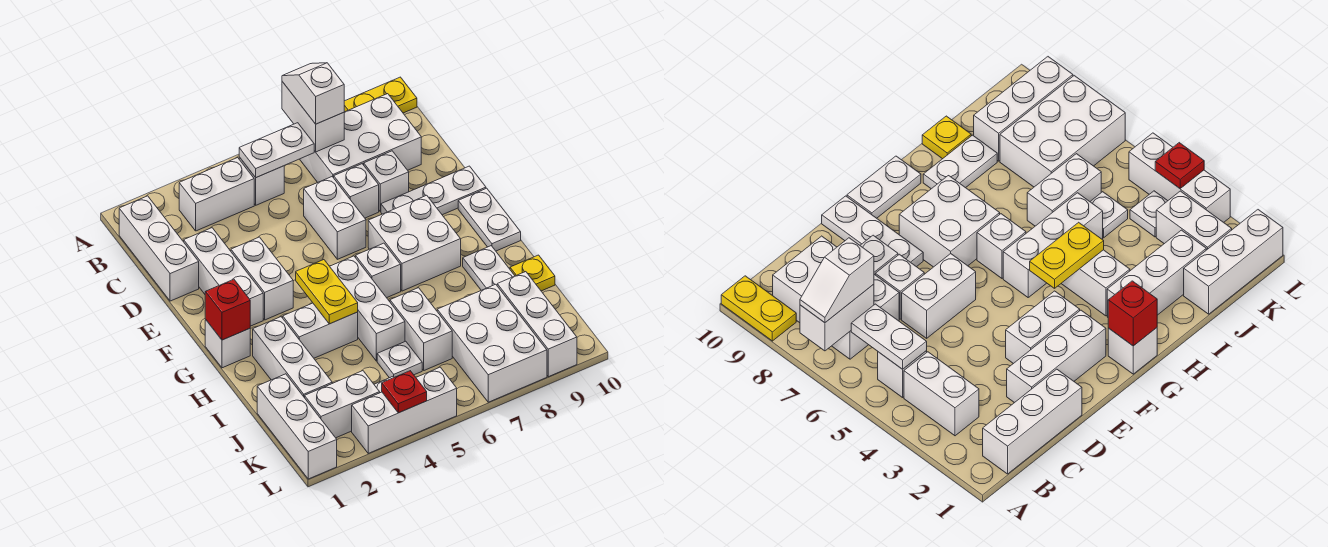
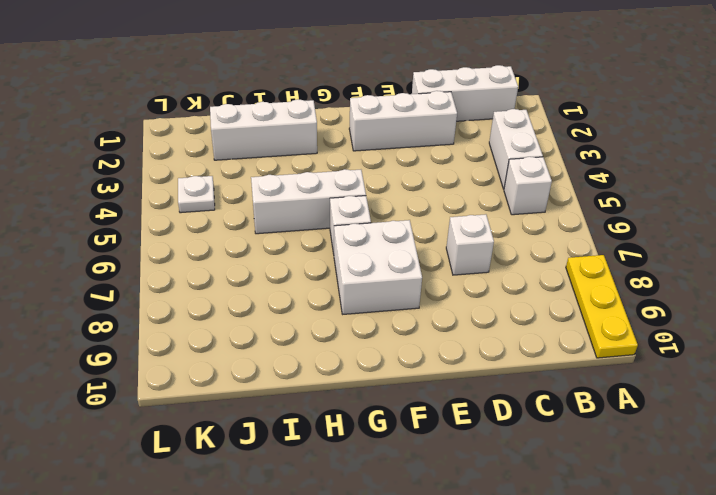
yellow 1x3 plate [566,255,638,358] -> yellow 1x2 plate [344,77,417,113]
none -> white 2x3 brick [300,94,421,182]
none -> white 1x2 brick [304,177,366,259]
none -> white 1x1 brick [364,151,409,211]
none -> white 1x2 brick [231,237,293,320]

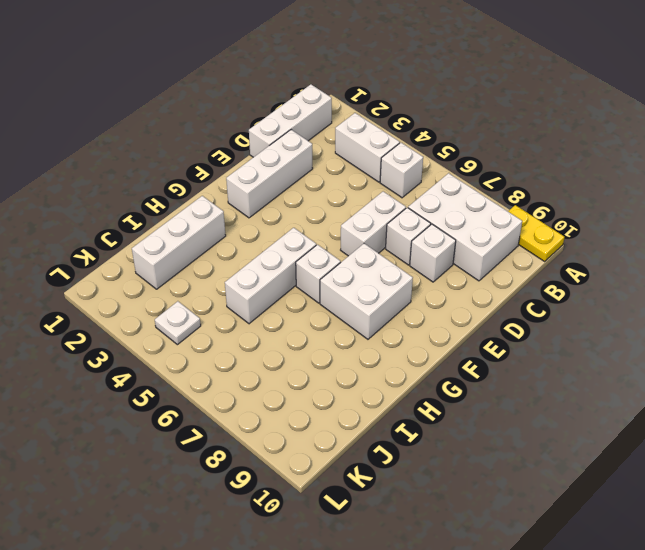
none -> white 1x2 brick [231,237,293,320]
none -> white 1x3 plate [381,166,486,215]
none -> white 1x2 plate [458,188,521,251]
none -> white 1x1 brick [205,320,250,368]

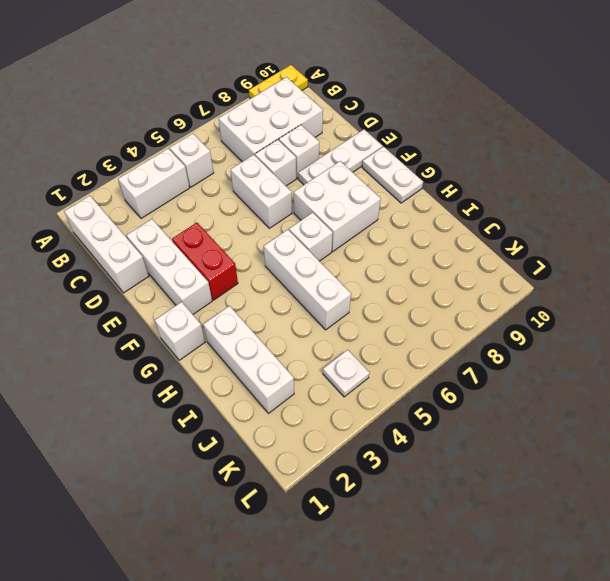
red 1x2 brick [172,223,238,300] -> white 1x2 brick [231,237,293,320]
none -> white 1x2 brick [283,303,358,358]
none -> white 1x2 plate [463,246,515,290]
none -> white 1x2 brick [390,288,452,370]
none -> yellow 1x1 plate [510,255,555,291]

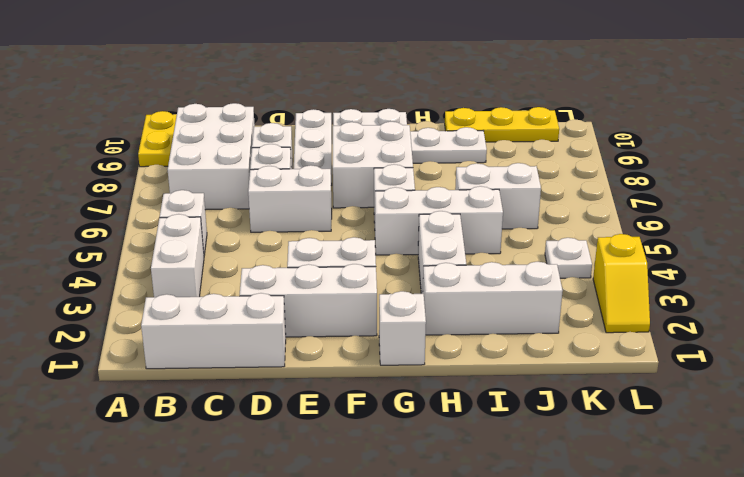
yellow 1x3 plate [445,107,559,142] -> yellow 1x1 plate [510,255,555,291]
yellow 1x2 slope [593,234,650,333] -> white 1x3 brick [352,367,457,453]
none -> white 1x3 brick [257,374,337,479]
none -> white 1x1 plate [377,341,422,378]
none -> white 2x3 brick [437,284,547,402]
none -> white 1x3 brick [497,272,577,377]

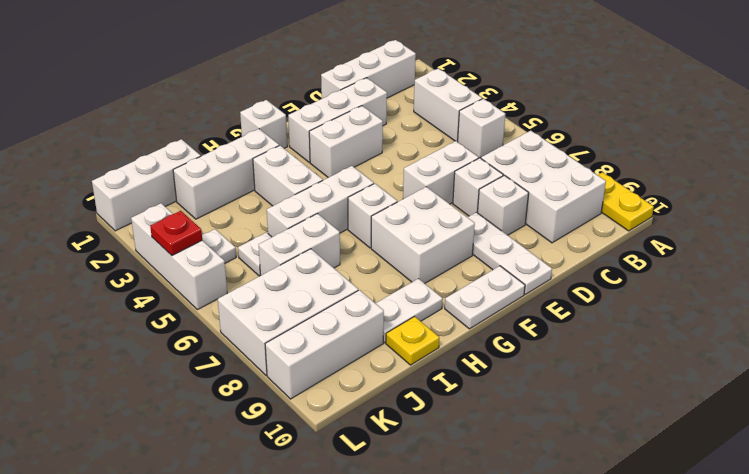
none -> white 1x2 brick [305,371,380,438]
none -> white 1x2 brick [282,82,344,152]
none -> white 1x2 plate [239,123,314,178]
none -> red 1x1 brick [205,279,250,340]

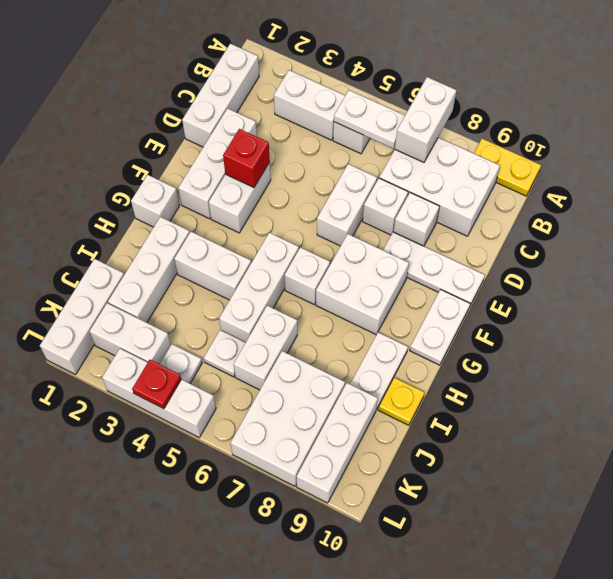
red 1x1 brick [223,129,270,188] -> red 1x1 brick moved to [205,279,250,340]
none -> yellow 1x2 plate [296,260,358,324]
none -> white 1x2 slope [282,63,344,124]

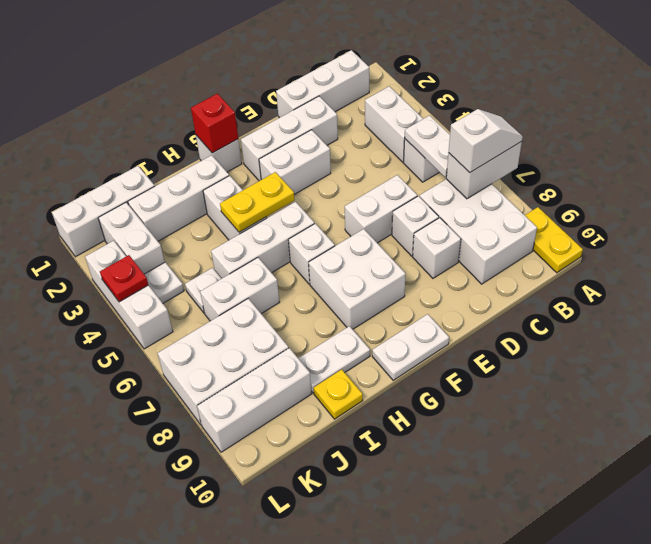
none -> white 1x3 plate [381,166,486,215]

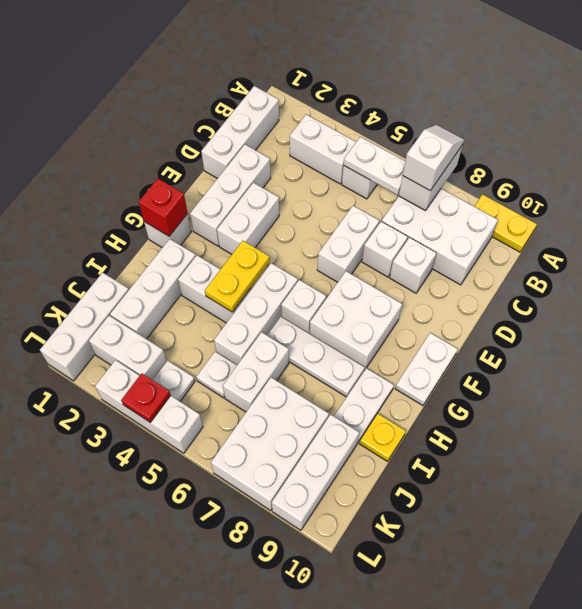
white 1x3 plate [267,317,365,397] -> white 1x3 plate moved to [381,166,486,215]

